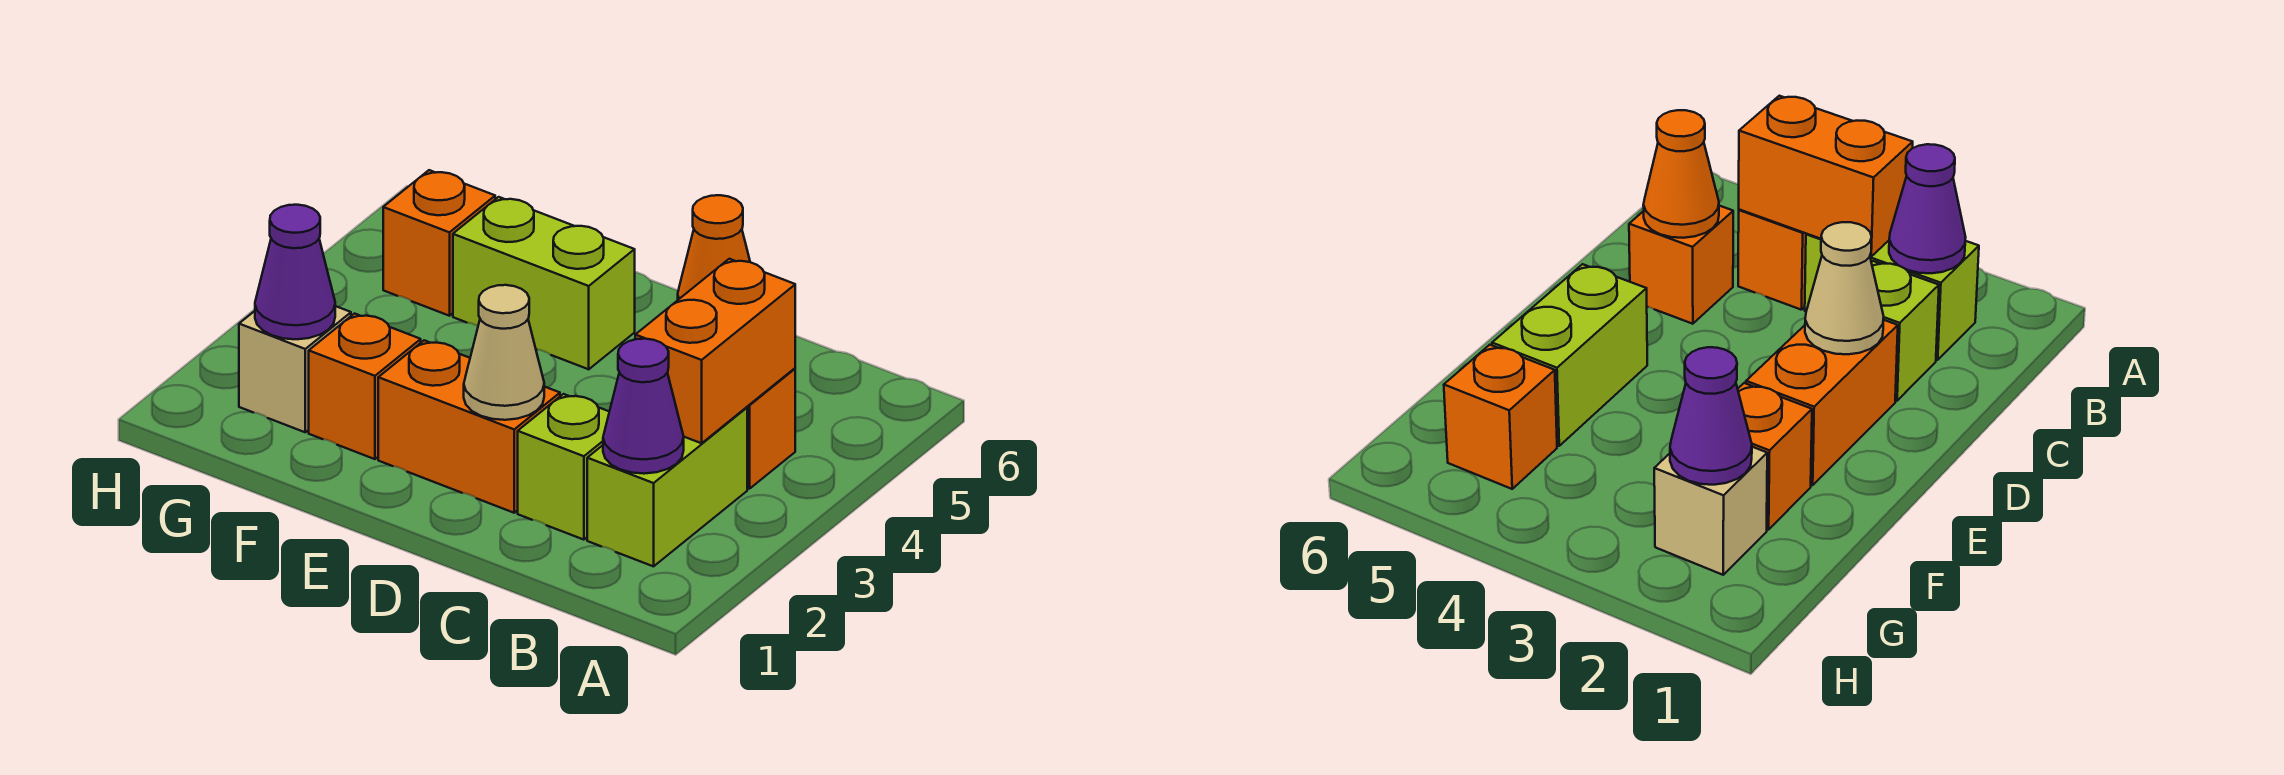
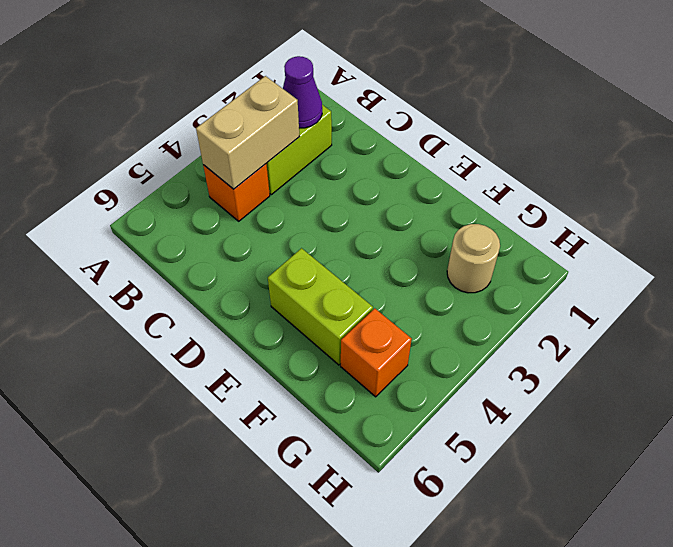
tan 1x2 brick [196,76,300,189] -> orange 1x2 brick [635,259,795,443]
tan 1x1 round brick [447,224,500,293] -> tan 1x1 brick [239,306,351,432]
none -> lime 1x1 brick [518,394,609,540]
none -> orange 1x1 brick [1629,206,1733,324]
none -> orange 1x2 brick [378,340,560,513]

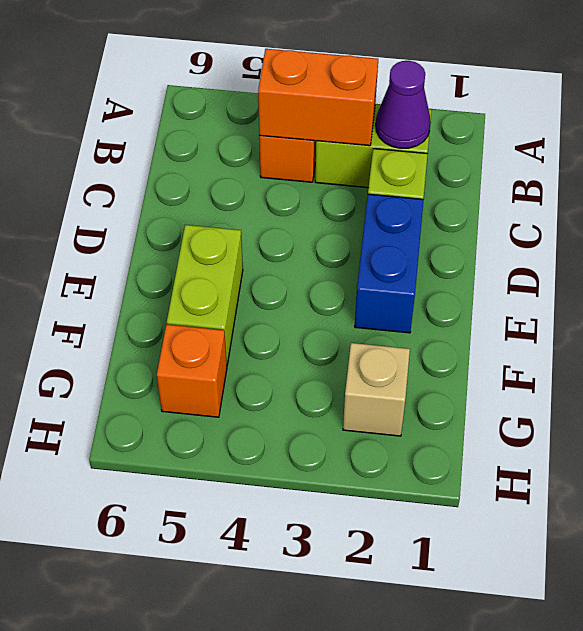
blue 1x2 brick [355,194,423,333] -> orange 1x2 brick [378,340,560,513]
none -> orange 1x1 brick [1629,206,1733,324]
none -> orange 1x1 brick [309,314,421,459]
none -> orange 1x1 cone [678,195,750,300]

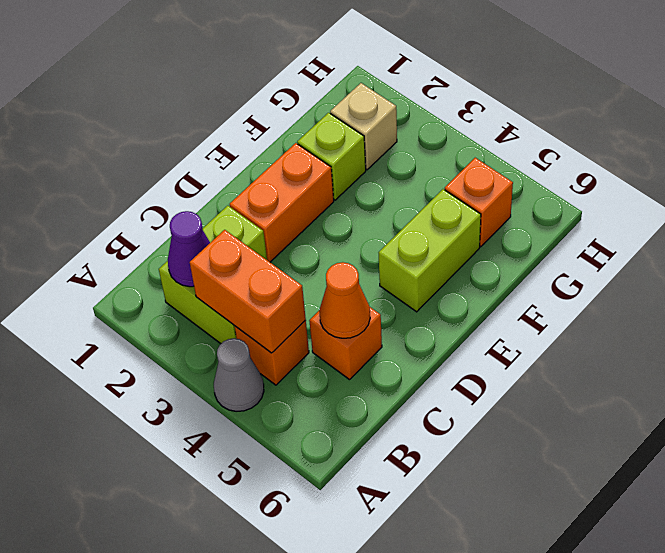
grey 1x1 cone [214,338,264,412] -> none
lime 1x1 brick [297,113,366,200] -> orange 1x1 brick [309,314,421,459]
none -> tan 1x1 cone [464,285,544,420]
none -> purple 1x1 cone [255,205,335,339]

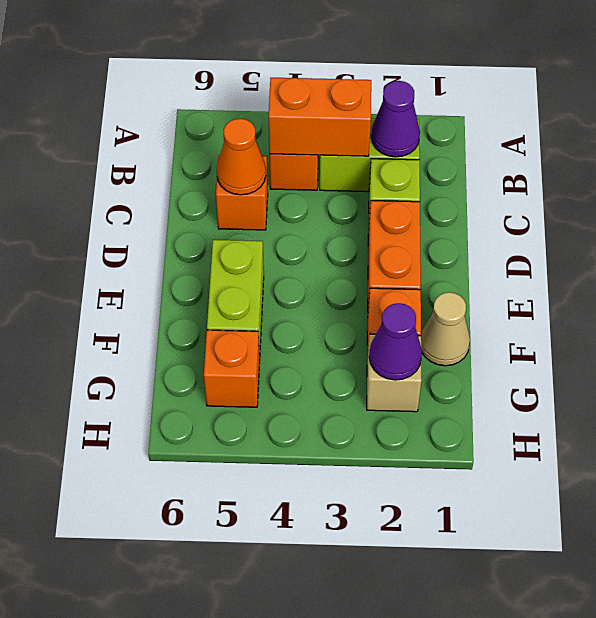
tan 1x1 cone [421,292,470,366] -> tan 1x1 cone moved to [464,285,544,420]

